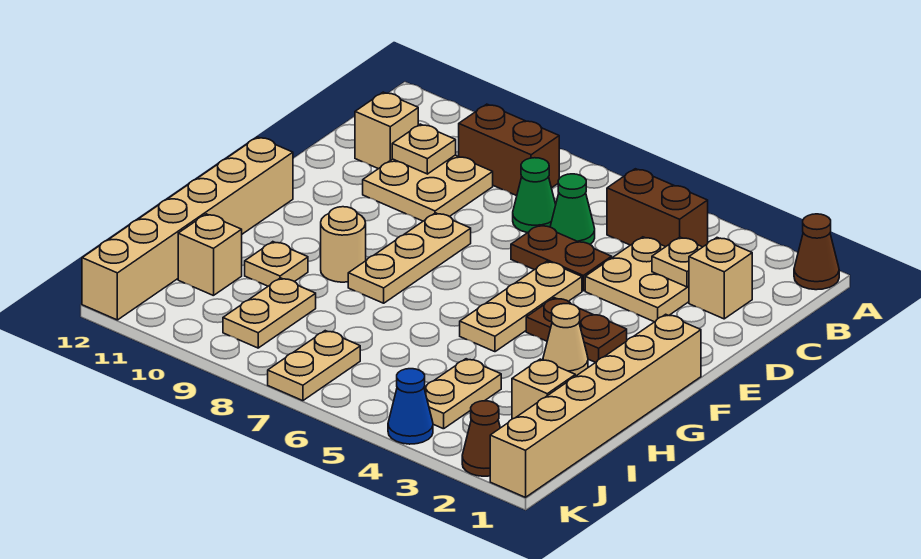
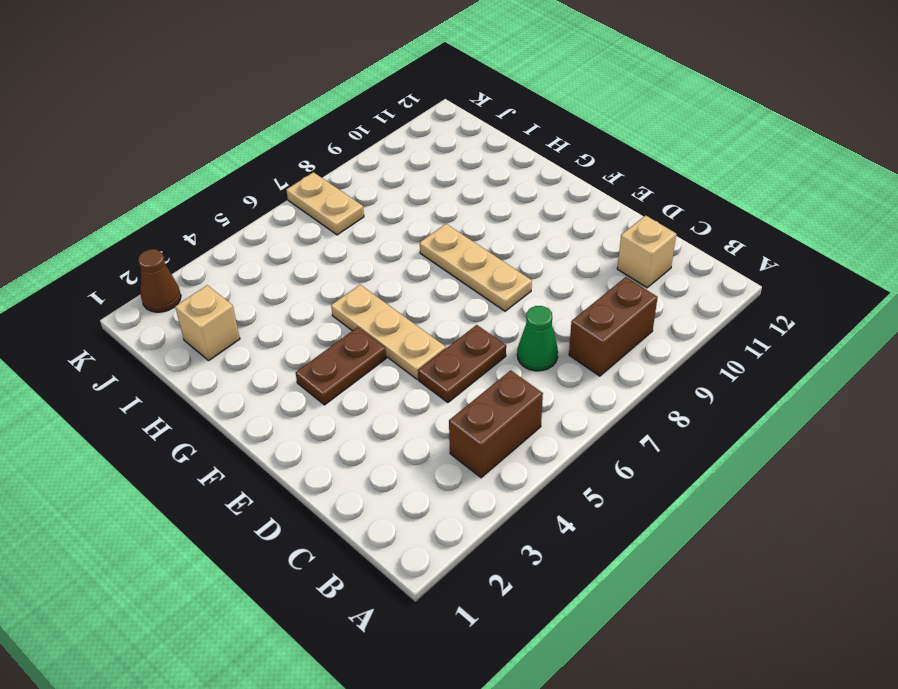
none -> brown 1x1 cone [794,214,839,290]
none -> tan 1x1 brick [689,238,752,319]
none -> tan 2x2 plate [585,237,689,322]

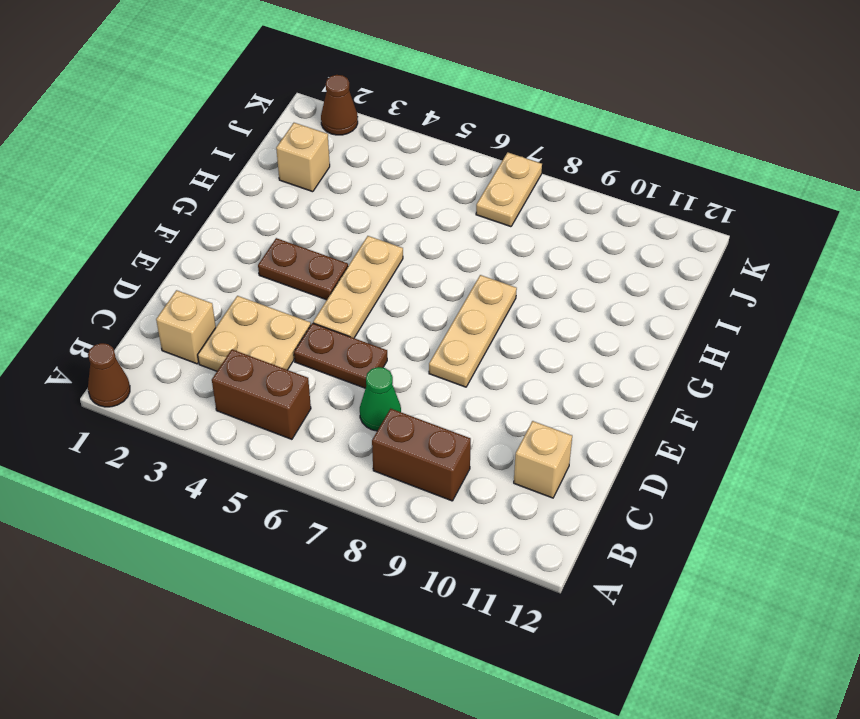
none -> green 1x1 cone [550,174,595,244]
none -> tan 2x2 plate [363,155,493,221]
none -> tan 1x6 brick [490,314,701,497]

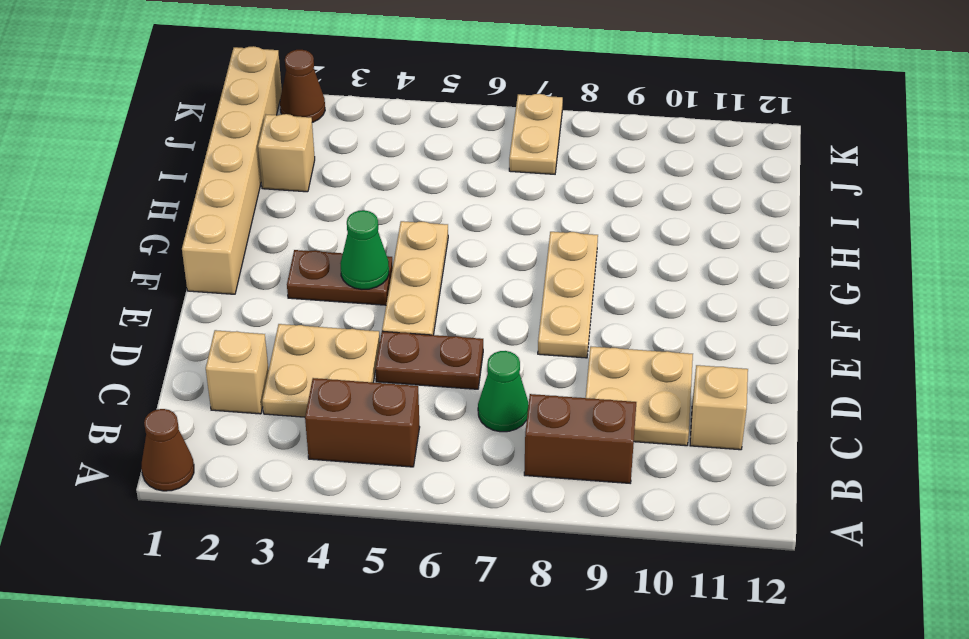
green 1x1 cone [340,210,389,289] -> green 1x1 cone moved to [550,174,595,244]
none -> tan 1x6 brick [82,137,293,320]
none -> tan 1x1 cone [543,304,588,376]
none -> tan 1x1 round brick [321,207,366,282]

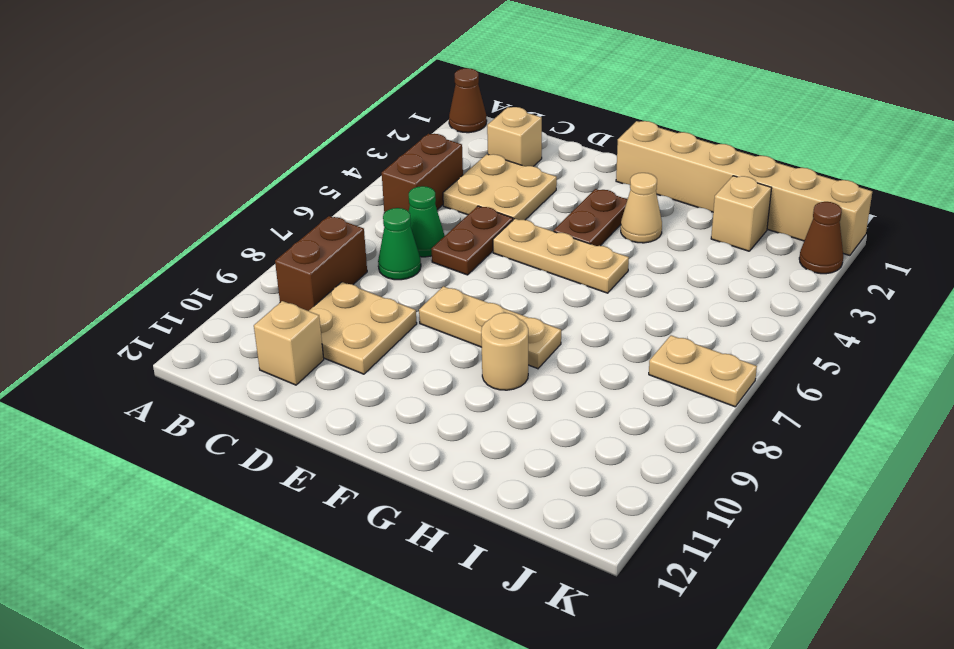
none -> tan 1x6 brick [82,137,293,320]
none -> tan 1x1 plate [245,242,308,286]
none -> tan 1x2 plate [424,359,501,429]

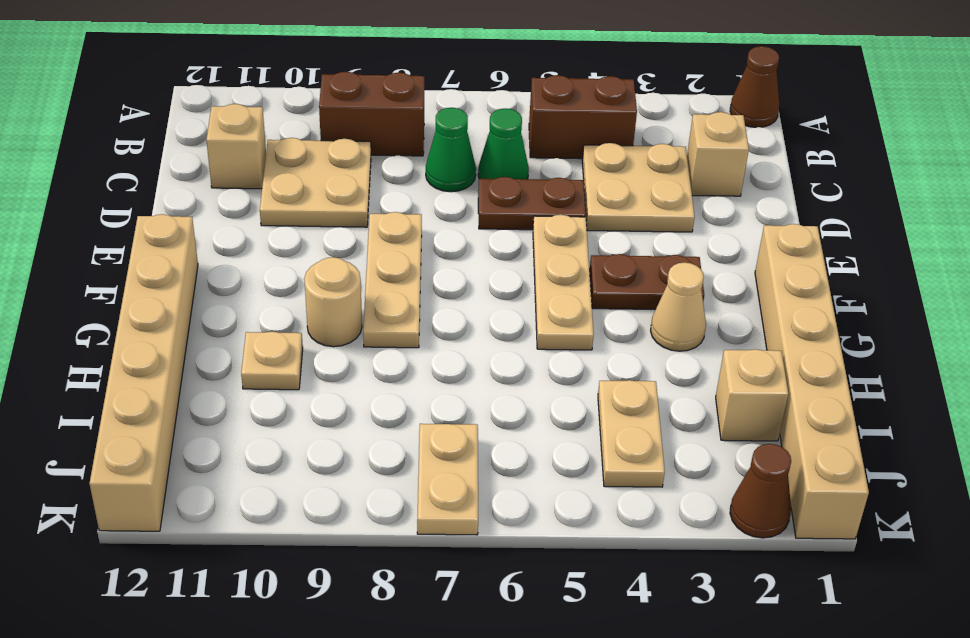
none -> tan 1x2 plate [223,278,316,348]
none -> tan 1x1 brick [178,214,242,296]
none -> blue 1x1 cone [388,369,433,444]

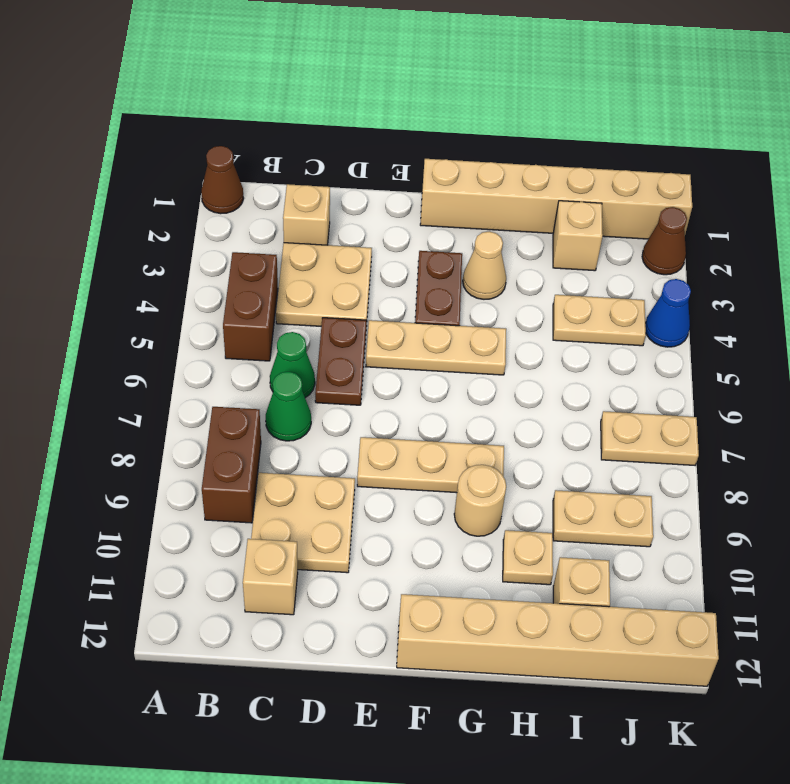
none -> tan 1x1 plate [652,237,702,287]
none -> tan 1x1 plate [392,124,456,174]

